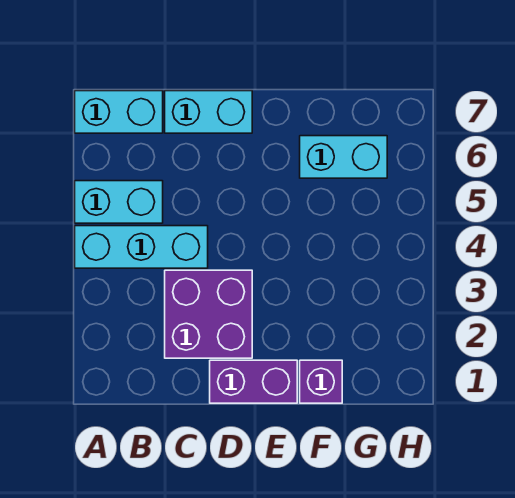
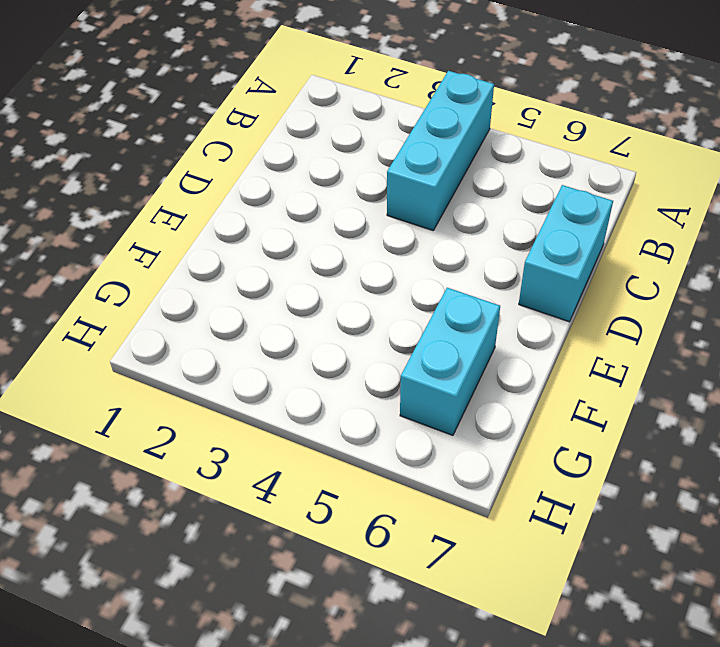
none -> cyan 1x2 brick [75,181,163,223]
none -> cyan 1x2 brick [75,91,163,133]

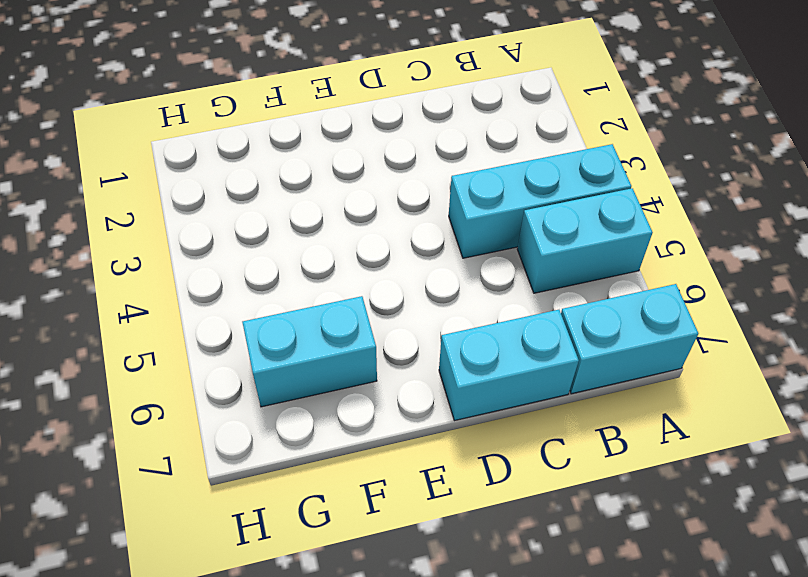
none -> purple 2x2 brick [165,270,252,358]
none -> purple 1x2 brick [210,360,297,403]

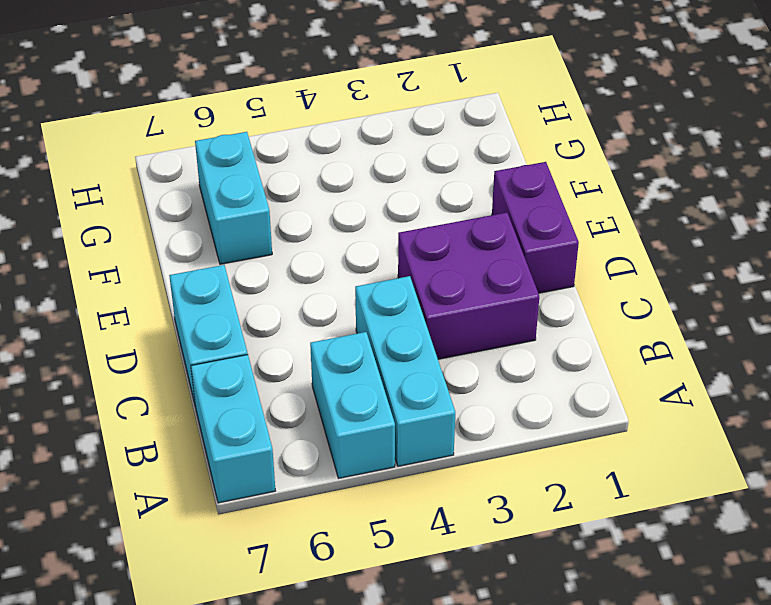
none -> purple 1x1 brick [300,360,342,403]

